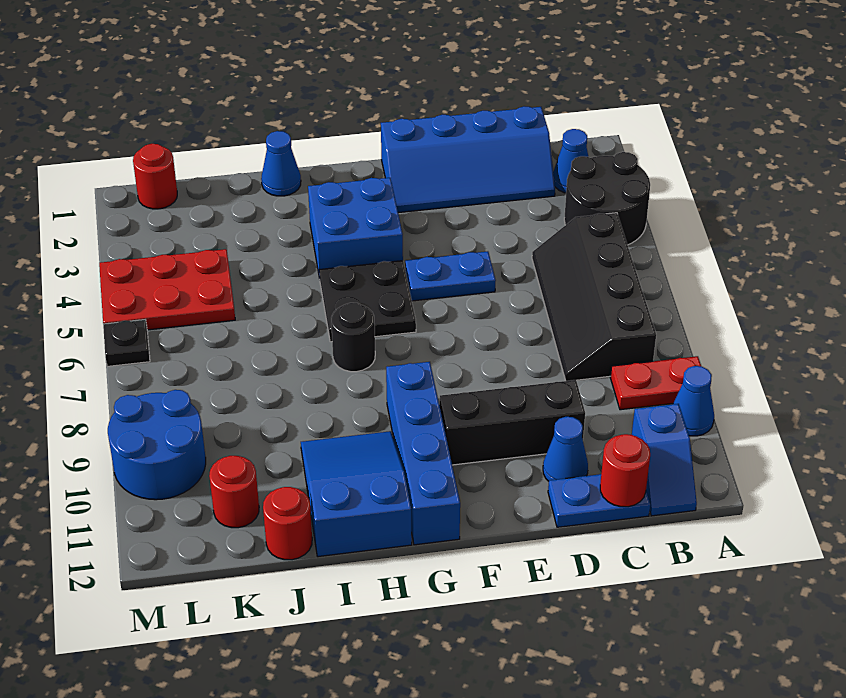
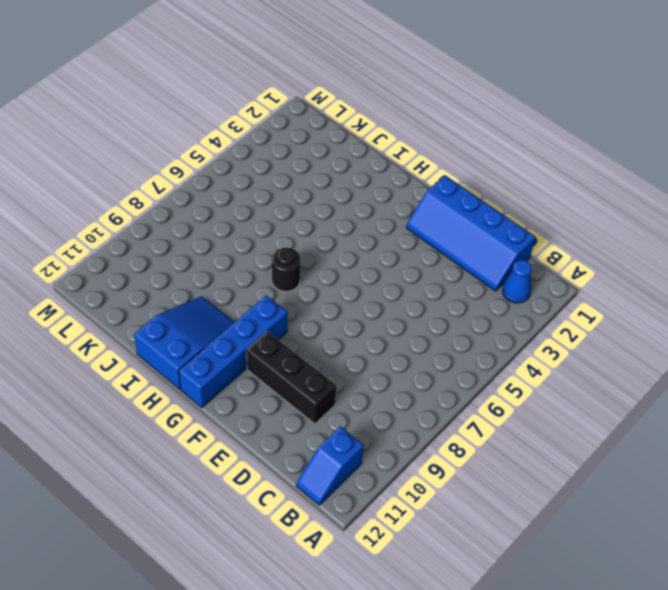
none -> black 2x2 round brick [564,152,650,245]
none -> red 1x2 plate [610,356,701,410]
none -> blue 1x1 cone [673,366,714,436]

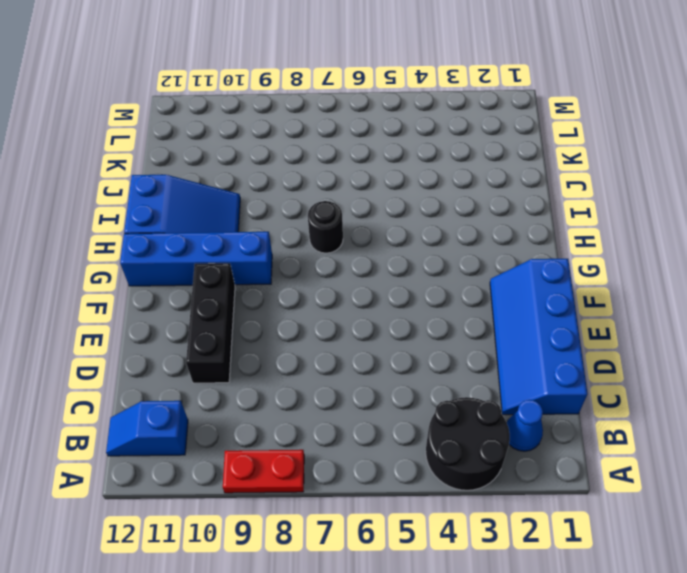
red 1x2 plate [223,450,304,493] -> red 1x2 plate turned to [610,356,701,410]
none -> blue 1x1 cone [673,366,714,436]
none -> black 2x4 slope [532,213,656,381]
none -> blue 1x2 plate [548,474,650,527]

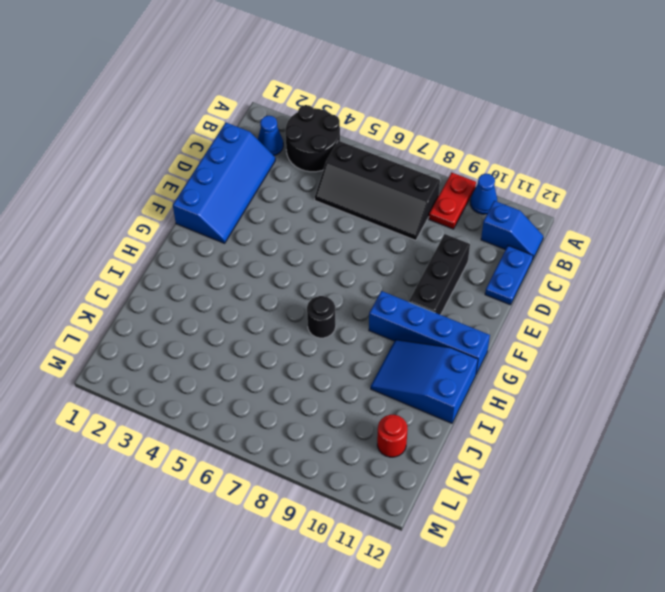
none -> blue 1x1 cone [543,417,588,481]
none -> blue 1x2 plate [405,251,496,301]
none -> blue 2x2 brick [308,178,403,279]

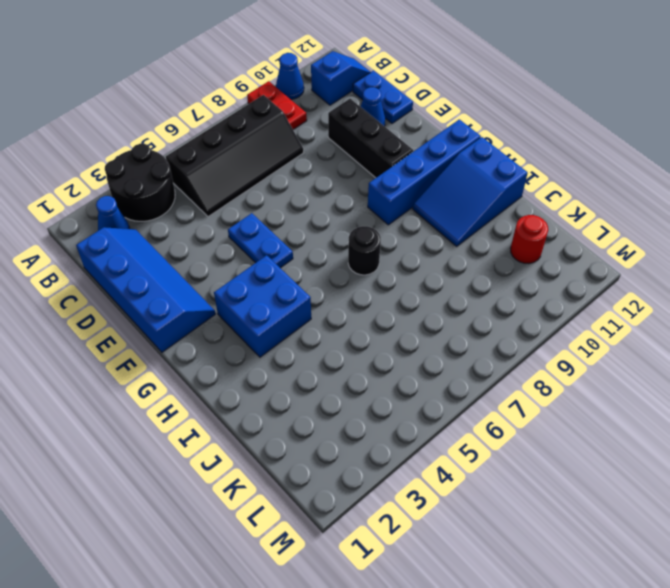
none -> black 2x2 plate [319,261,416,342]
none -> blue 1x1 cone [261,131,301,196]
none -> red 1x1 round brick [263,487,312,560]

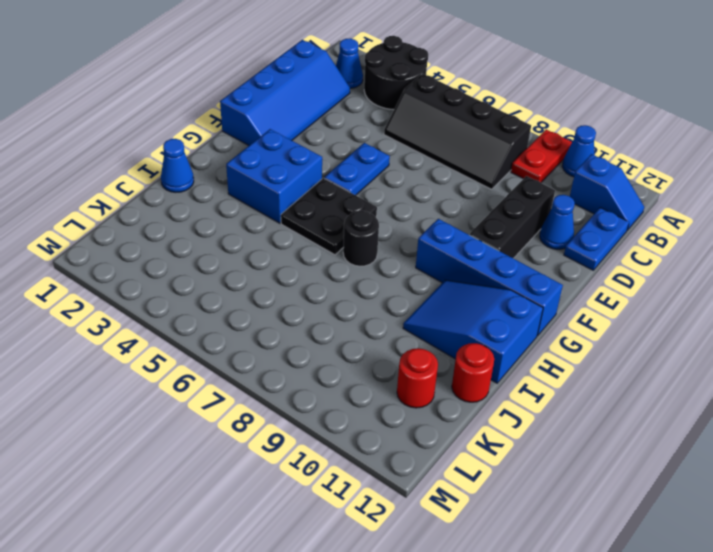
none -> red 2x3 plate [99,249,235,330]
none -> red 1x1 round brick [133,144,177,209]
none -> blue 2x2 round brick [108,390,206,500]

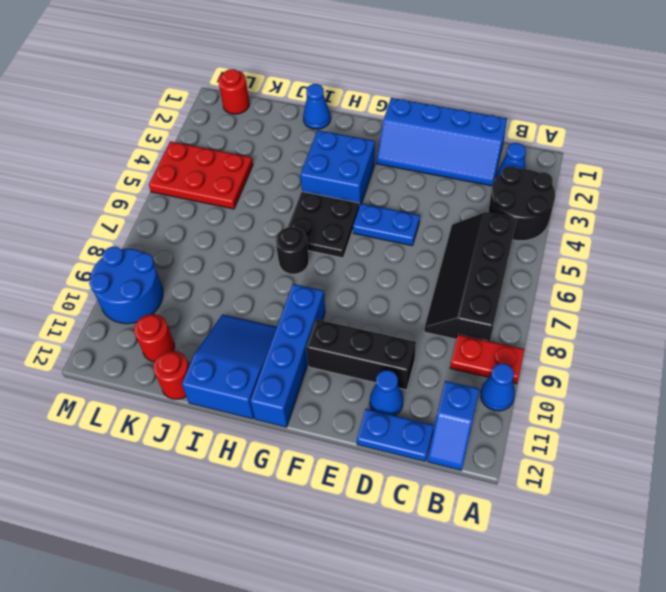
none -> black 1x1 plate [103,320,150,366]
none -> red 1x1 round brick [600,434,650,507]

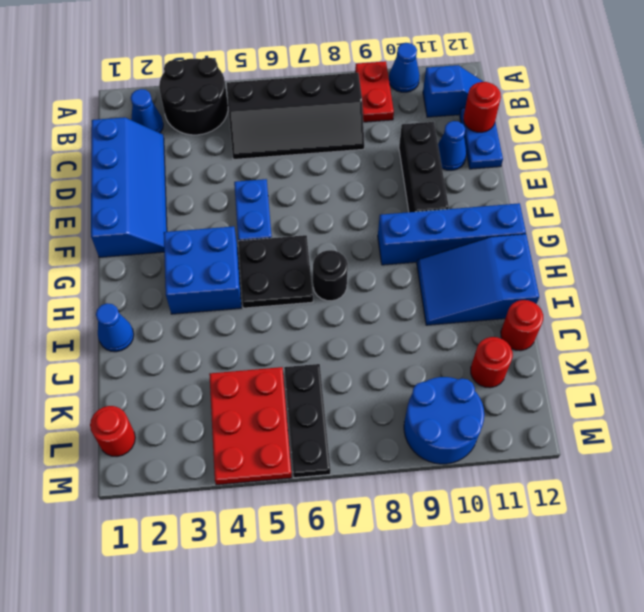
black 1x3 plate [284,364,331,478] -> black 1x1 plate [103,320,150,366]

